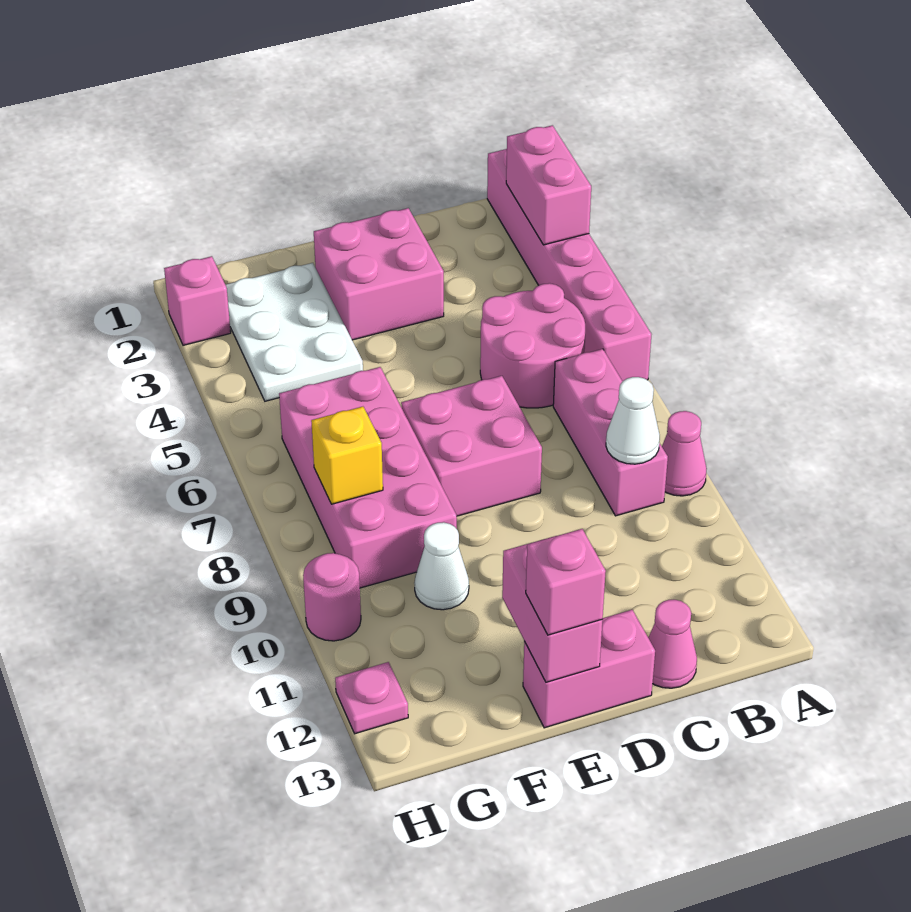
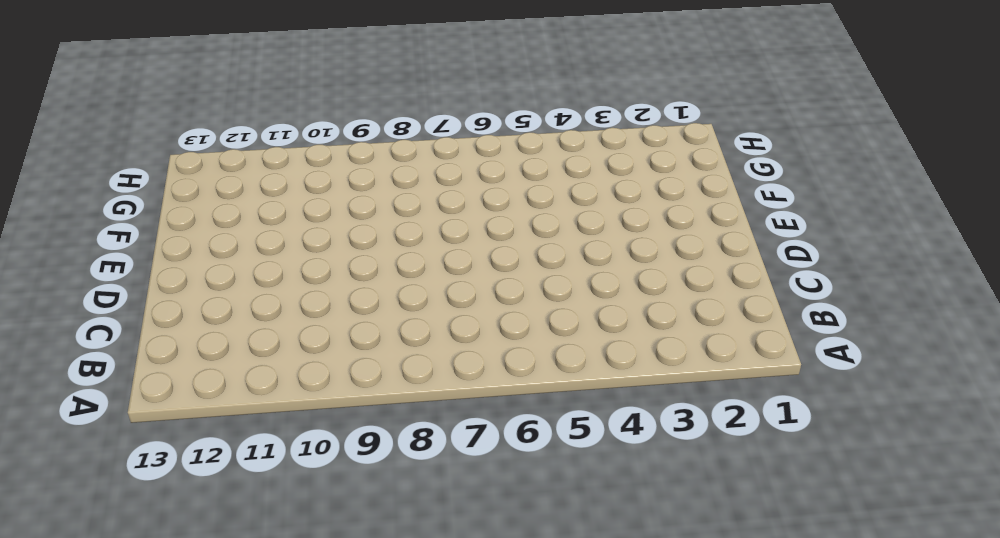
none -> pink 1x6 brick [487,149,652,381]
none -> pink 1x1 cone [662,411,707,496]
none -> pink 2x2 round brick [480,283,585,408]

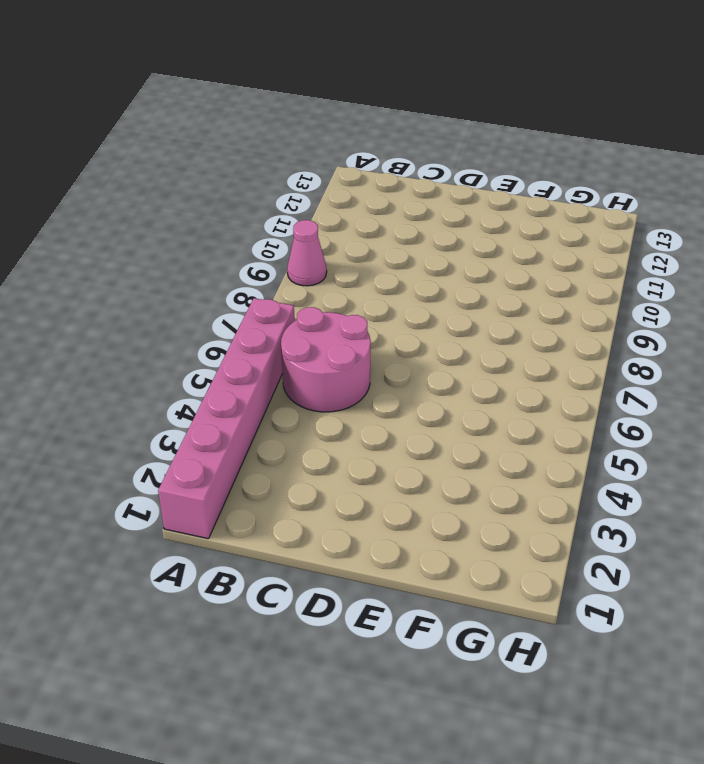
none -> pink 1x3 brick [553,349,668,516]
none -> pink 1x1 cone [648,600,697,688]
none -> pink 2x2 brick [314,208,444,340]

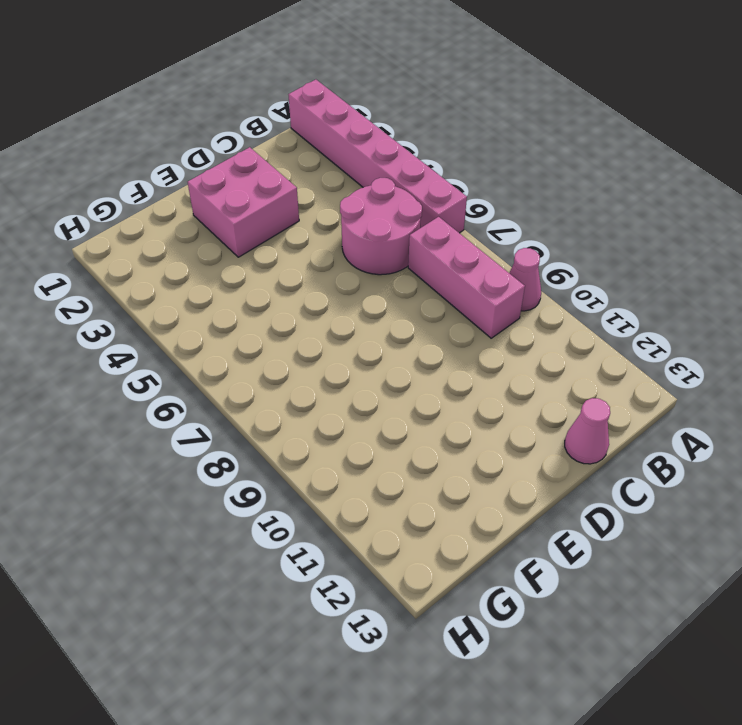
none -> pink 2x2 brick [401,376,542,516]
none -> pink 1x2 brick [523,610,655,728]
none -> white 2x3 plate [226,263,363,401]

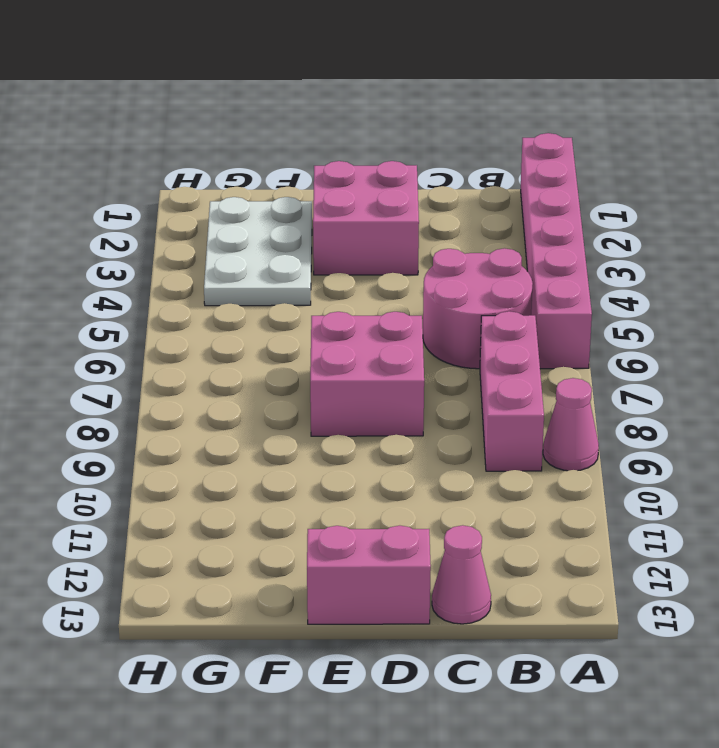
none -> pink 2x4 brick [279,367,457,588]
none -> white 1x1 cone [414,522,469,610]
none -> pink 1x1 brick [164,256,231,345]

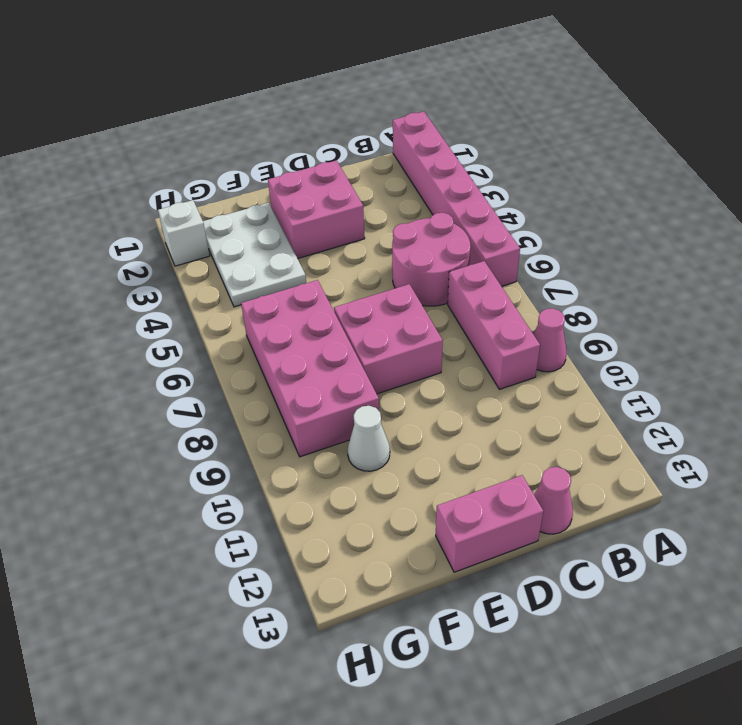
white 1x1 brick [158,200,210,266] -> pink 1x1 brick [164,256,231,345]
none -> pink 1x1 round brick [303,553,361,641]
none -> pink 1x1 plate [335,662,408,734]
none -> pink 1x2 brick [506,125,591,245]

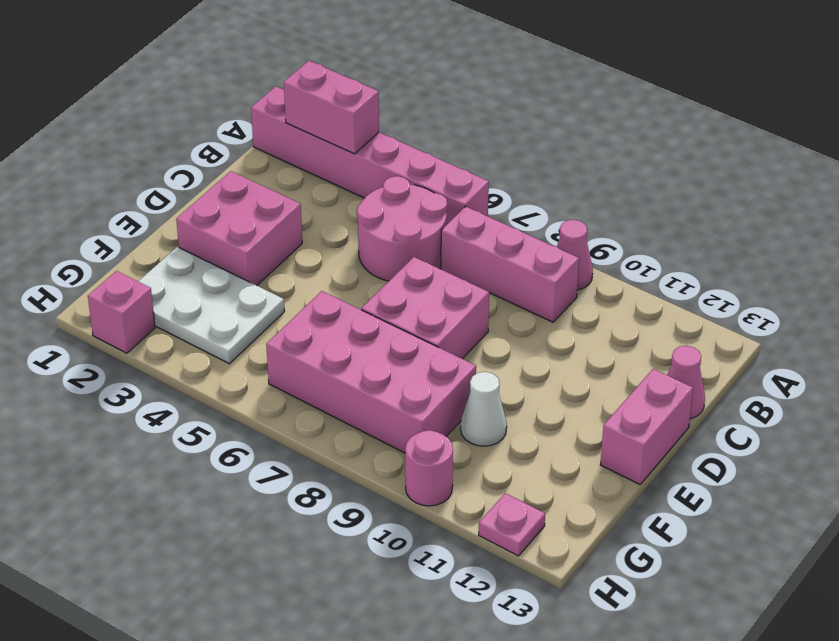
none -> white 1x1 cone [606,377,660,464]
none -> pink 1x2 brick [502,541,602,682]
none -> yellow 1x1 brick [311,407,383,504]

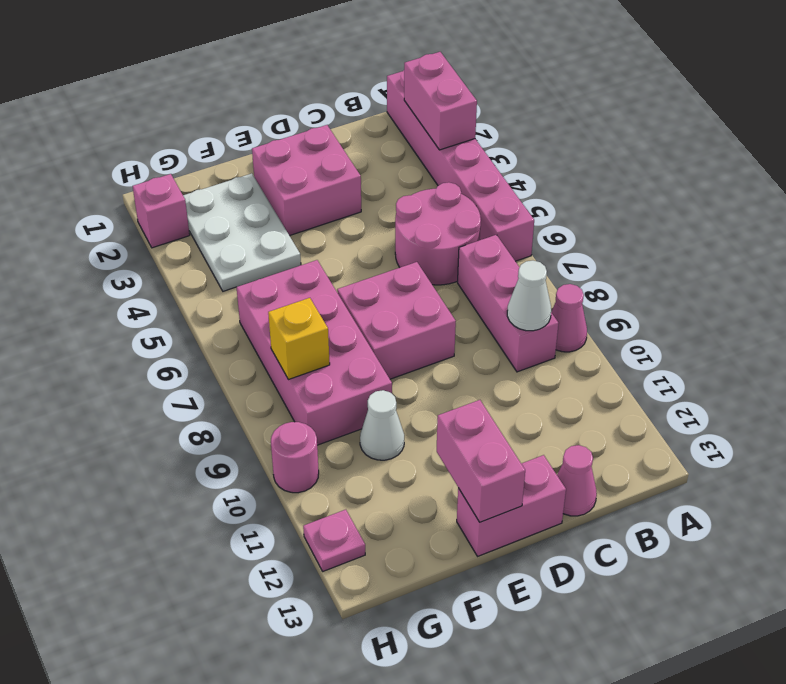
none -> pink 1x1 brick [526,529,606,635]

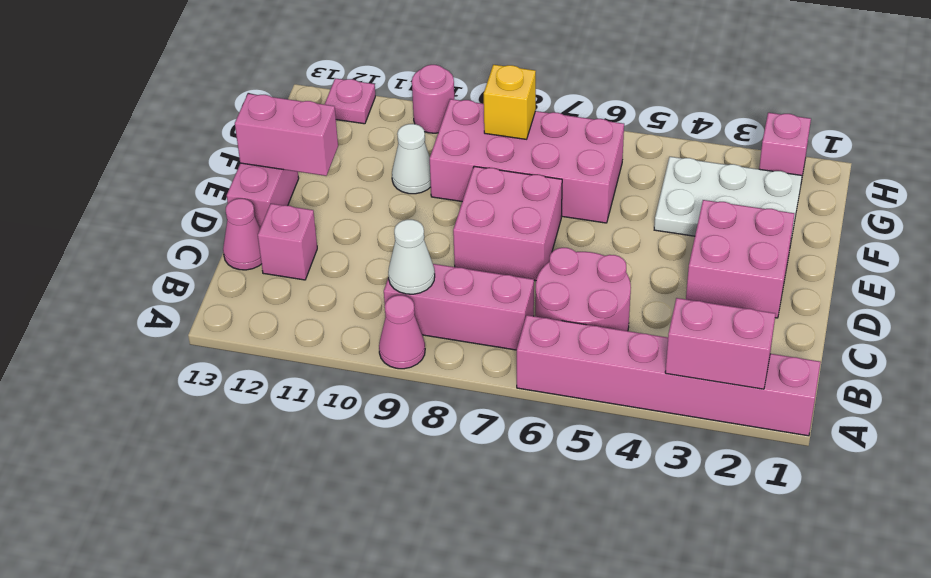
pink 1x1 brick [258,204,317,280] -> pink 1x1 brick moved to [526,529,606,635]

